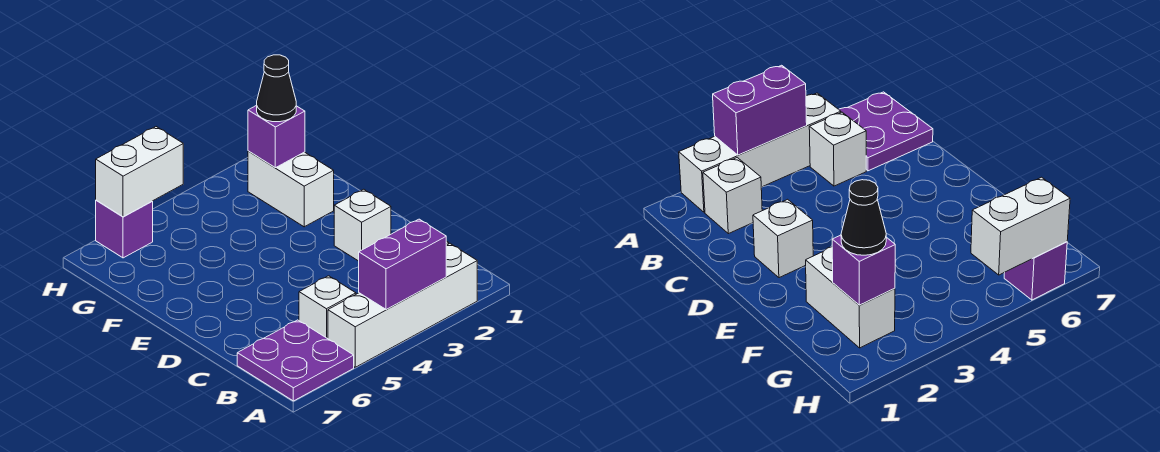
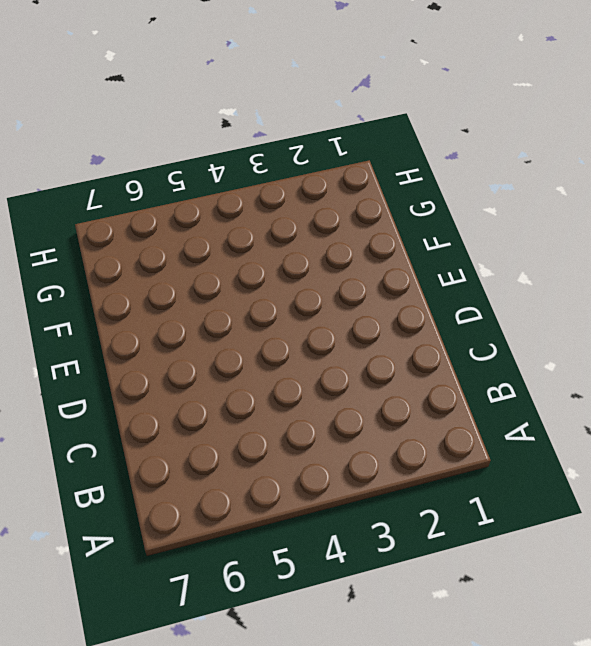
none -> white 1x4 brick [328,244,477,367]
none -> purple 2x2 plate [237,320,354,401]

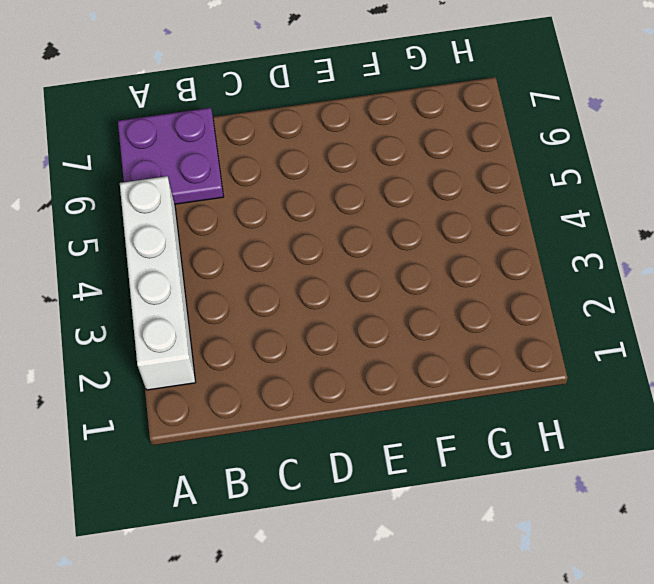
none -> white 1x1 brick [703,158,762,234]
none -> white 1x1 brick [299,276,356,339]

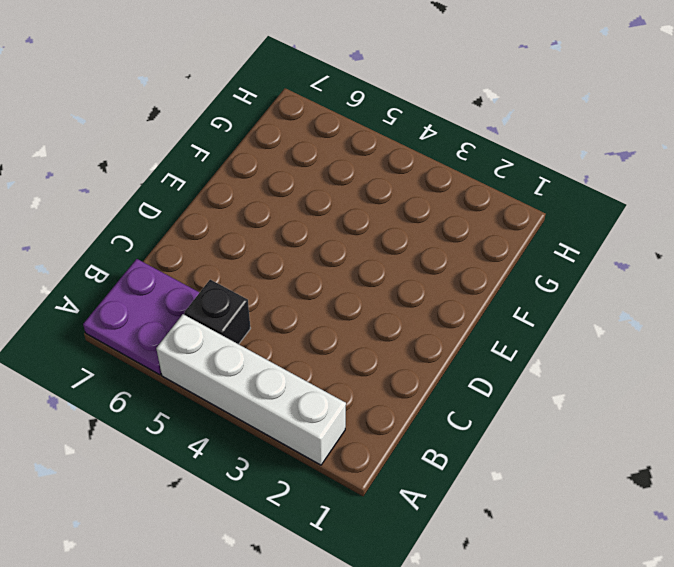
black 1x1 brick [184,280,250,344] -> white 1x1 brick [299,276,356,339]
none -> white 1x1 brick [703,158,762,234]
none -> white 1x1 brick [334,189,391,261]

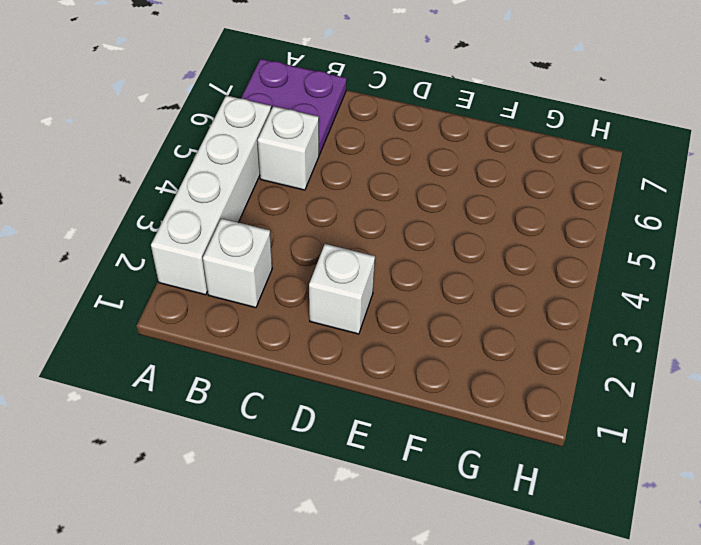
none -> white 1x2 brick [248,151,334,227]
none -> purple 1x1 brick [96,200,153,258]

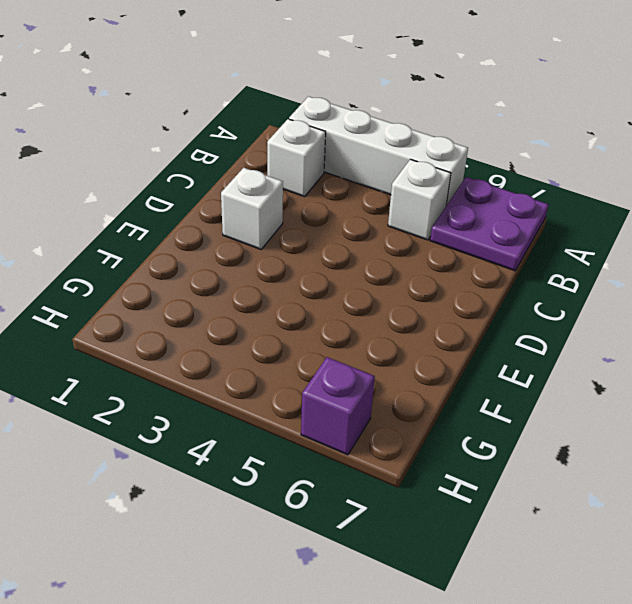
none -> white 1x2 brick [248,151,334,227]
none -> purple 1x2 brick [359,219,446,310]

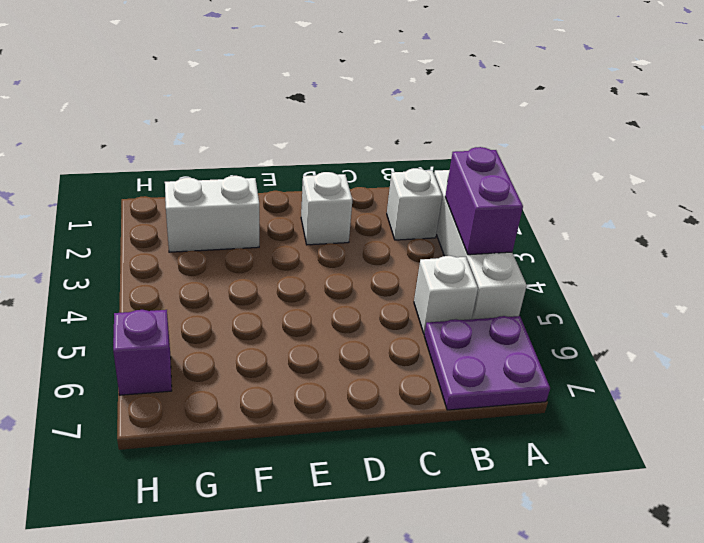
none -> purple 1x1 brick [248,105,305,168]
none -> white 1x2 brick [96,127,183,217]

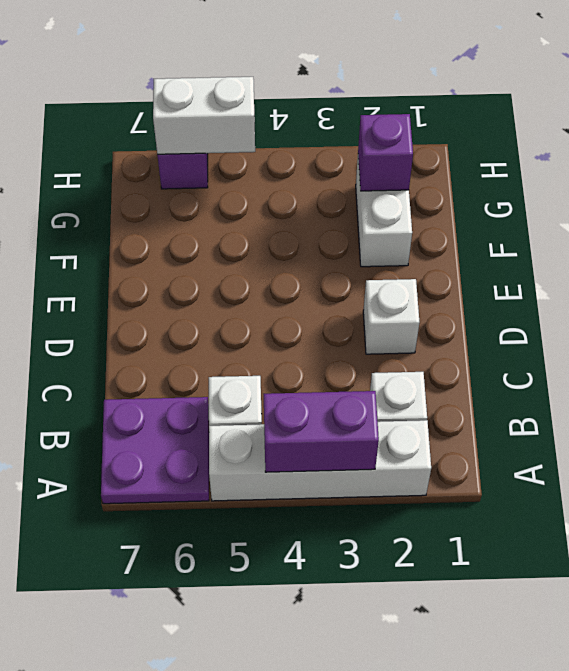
none -> black 1x1 cone [257,55,296,122]

